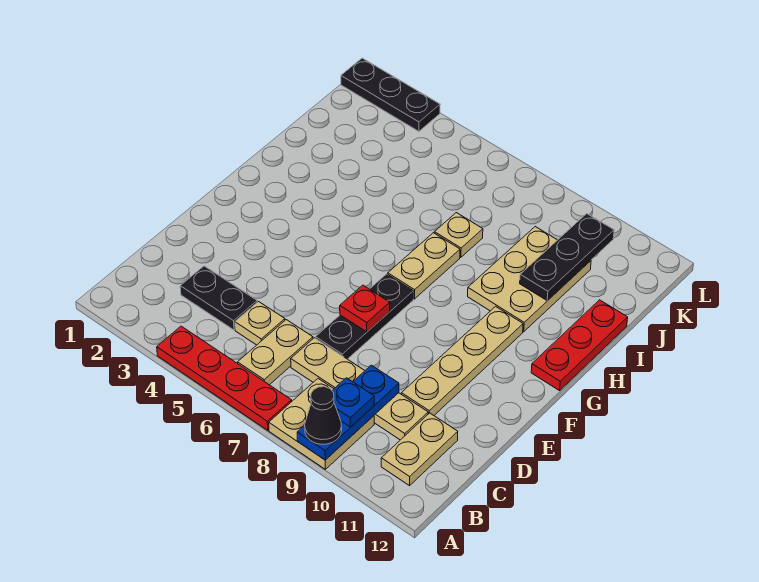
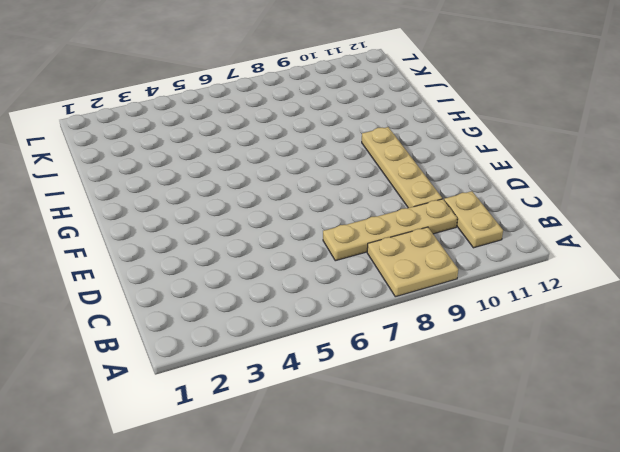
none -> red 1x4 plate [157,326,292,430]
none -> tan 1x2 plate [238,320,313,385]
none -> black 1x2 plate [180,266,257,330]

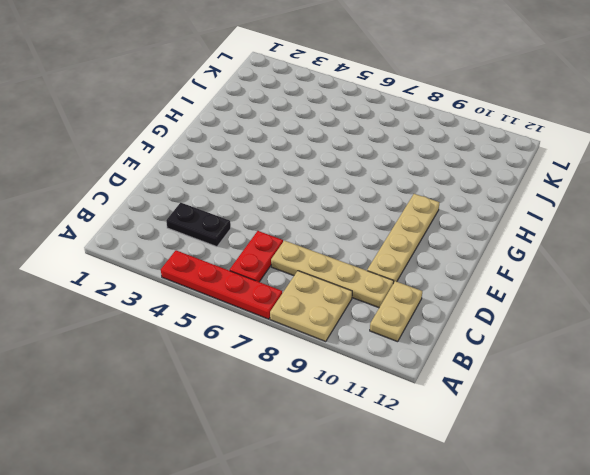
red 1x2 plate [230,231,283,282] -> tan 1x2 plate [238,320,313,385]
none -> tan 1x1 plate [235,302,285,345]
none -> black 1x3 plate [315,274,413,359]
none -> tan 1x2 plate [388,233,460,299]

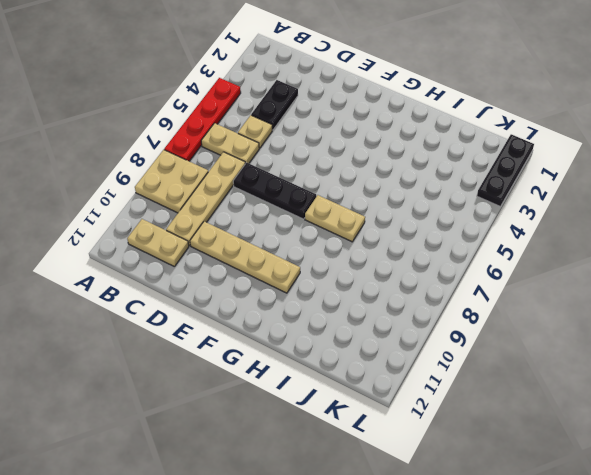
none -> red 1x3 plate [531,300,628,391]
none -> tan 2x3 plate [468,227,591,332]
none -> tan 1x1 plate [434,213,483,257]

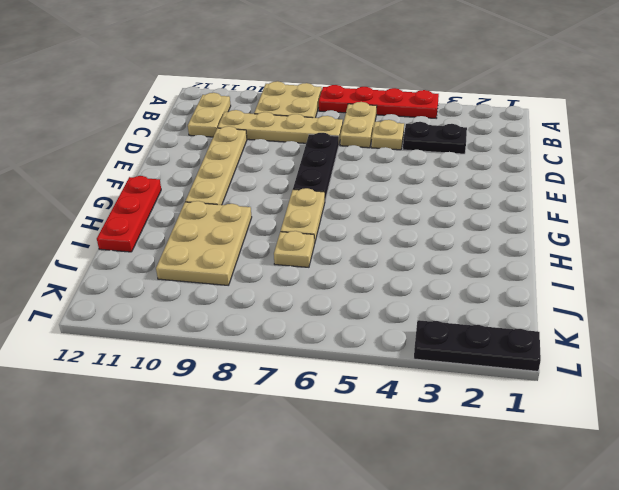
none -> blue 1x3 plate [297,365,399,460]
none -> red 1x1 plate [340,285,390,332]
none -> black 1x3 plate [520,214,614,301]

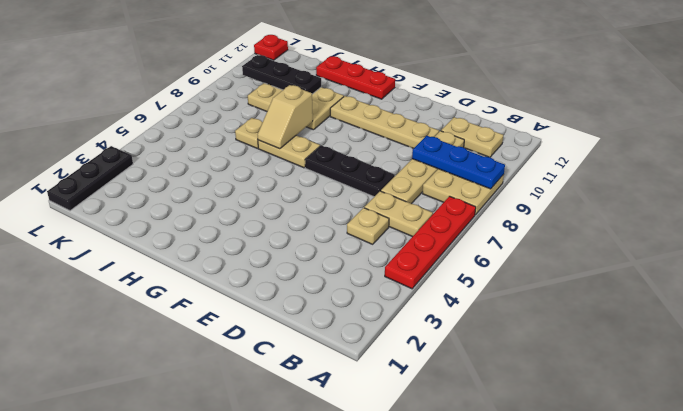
tan 1x2 slope [258,85,313,149] -> none
red 1x1 plate [254,35,288,60] -> red 1x1 plate moved to [340,285,390,332]
none -> black 1x2 plate [180,266,257,330]
none -> black 1x1 cone [305,387,342,444]
none -> blue 1x1 plate [332,378,374,427]

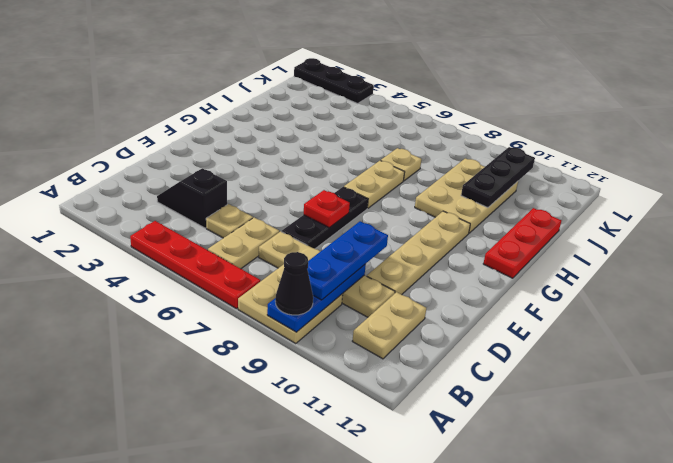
blue 1x3 plate [307,221,388,300] -> blue 1x1 plate [332,378,374,427]
black 1x2 slope [157,168,227,228] -> black 1x2 plate [180,266,257,330]

